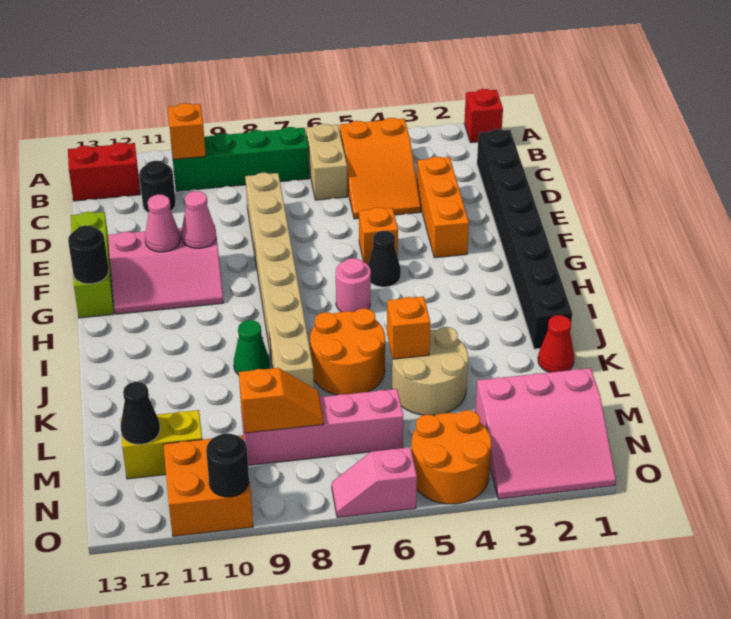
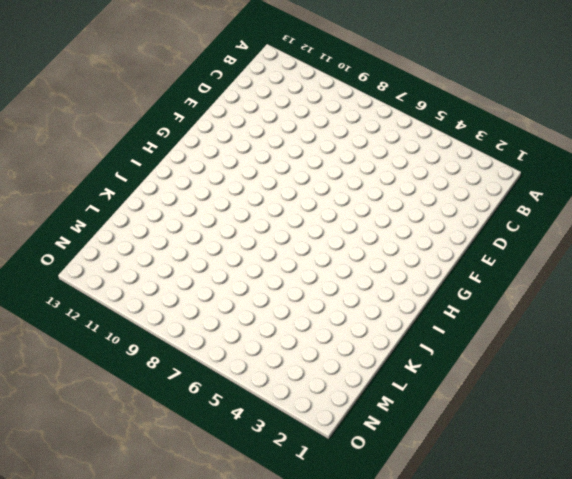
none -> red 1x1 brick [464,89,503,143]
none -> orange 2x3 slope [340,118,421,219]
none -> tan 1x2 brick [306,124,347,200]
none -> green 1x4 brick [172,127,309,191]

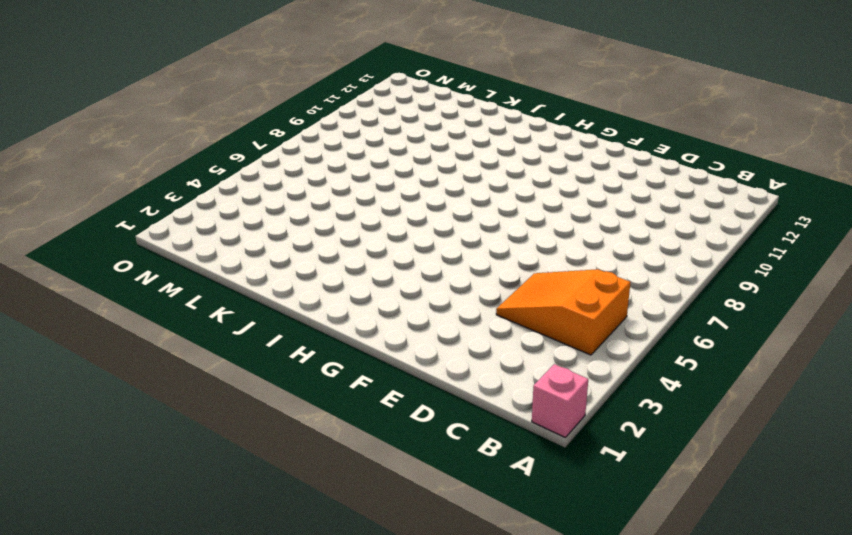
pink 1x1 brick [532,364,588,437] -> red 1x1 brick [464,89,503,143]
none -> tan 1x2 brick [306,124,347,200]
none -> green 1x4 brick [172,127,309,191]
none -> red 1x2 brick [68,142,140,201]
none -> black 1x8 brick [477,129,572,349]

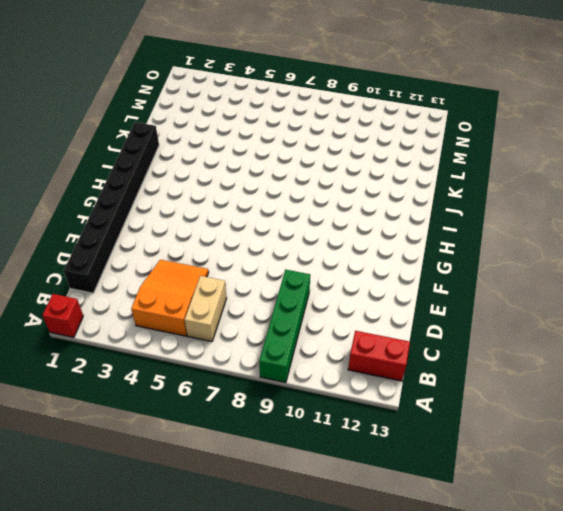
green 1x4 brick [259,270,310,382] -> green 1x4 brick turned to [172,127,309,191]
none -> black 1x1 round brick [139,161,176,213]
none -> orange 1x3 brick [417,156,469,258]
none -> tan 1x8 brick [245,173,314,388]
none -> lime 1x3 brick [71,212,114,318]

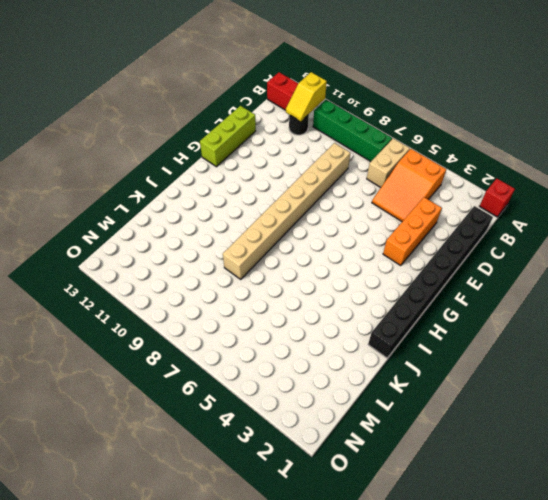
yellow 1x2 slope [286,72,327,121] -> none
none -> orange 1x1 brick [359,207,398,264]
none -> pink 2x3 slope [108,225,223,314]
none -> black 1x1 cone [368,231,401,287]
none -> pink 1x1 round brick [336,258,371,312]

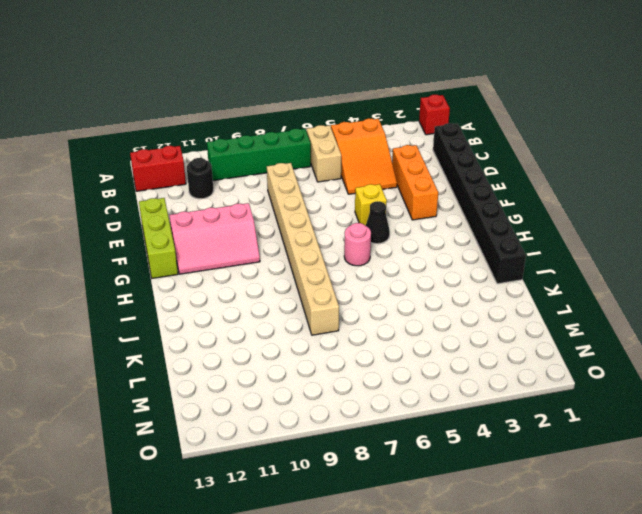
yellow 1x1 brick [355,184,387,226] -> orange 1x1 brick [359,207,398,264]
none -> orange 2x2 round brick [310,308,385,395]
none -> green 1x1 cone [234,320,270,375]
none -> red 1x1 cone [538,315,574,372]
none -> tan 2x2 round brick [392,327,468,416]

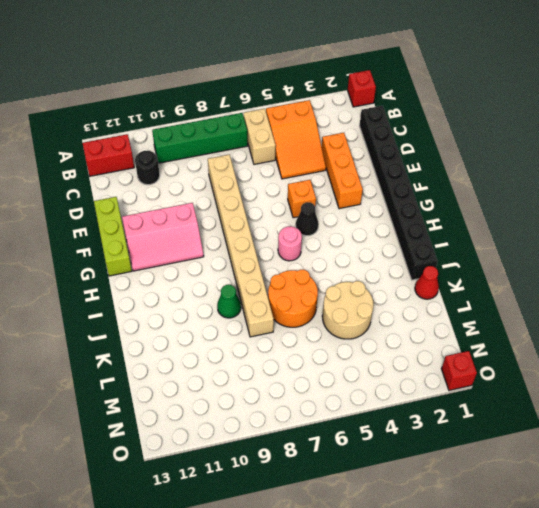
red 1x1 brick [441,351,477,390] -> pink 3x3 slope [475,368,616,499]
none -> pink 1x4 brick [241,389,403,465]
none -> yellow 1x2 brick [120,410,202,479]
none -> orange 2x2 round brick [411,410,491,504]
none -> orange 2x2 brick [163,435,253,536]

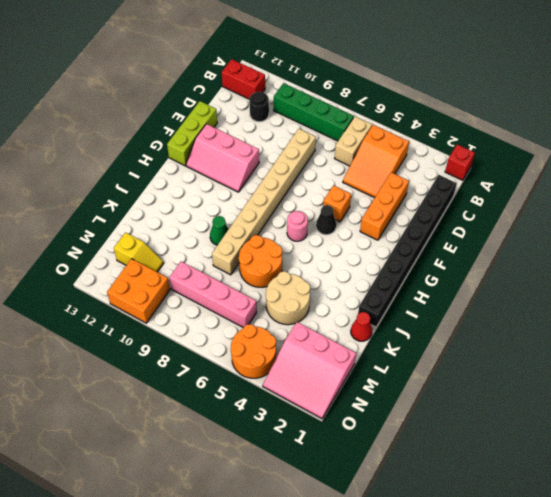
yellow 1x2 slope [114,233,164,272] -> yellow 1x2 brick [120,410,202,479]
none -> pink 1x2 slope [332,447,417,518]
none -> orange 1x1 brick [168,103,206,159]
none -> pink 1x1 cone [181,191,216,248]
none -> pink 1x1 cone [145,195,180,252]

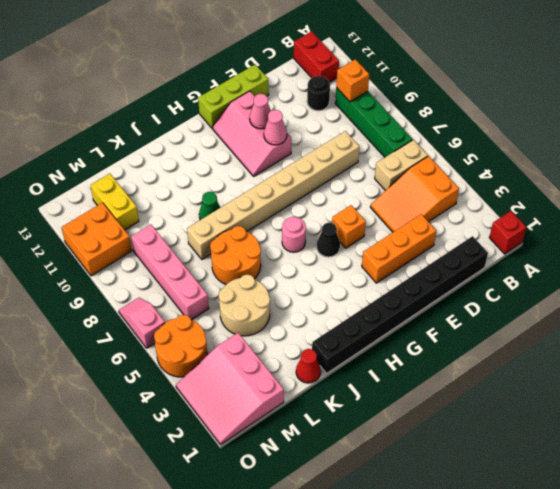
none -> black 1x1 round brick [68,225,109,284]
none -> orange 1x1 brick [387,296,430,359]
none -> orange 1x2 slope [239,368,324,433]
none -> black 1x1 cone [120,382,160,444]

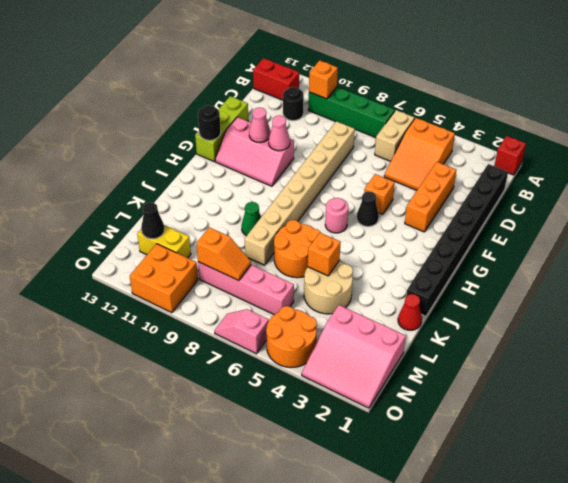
none -> black 1x1 round brick [206,433,249,497]

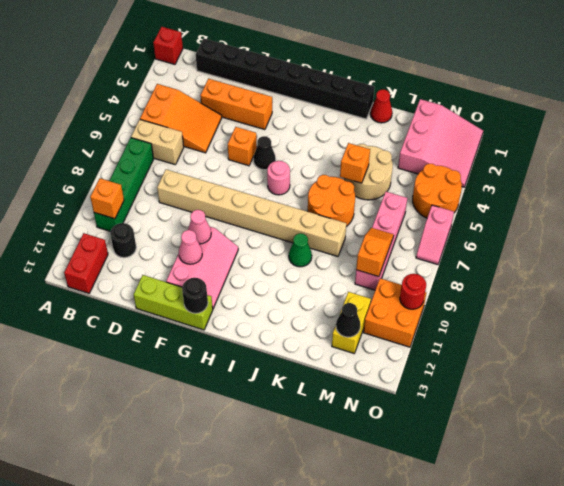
red 1x1 round brick [400,274,426,309] -> black 1x1 round brick [206,433,249,497]

